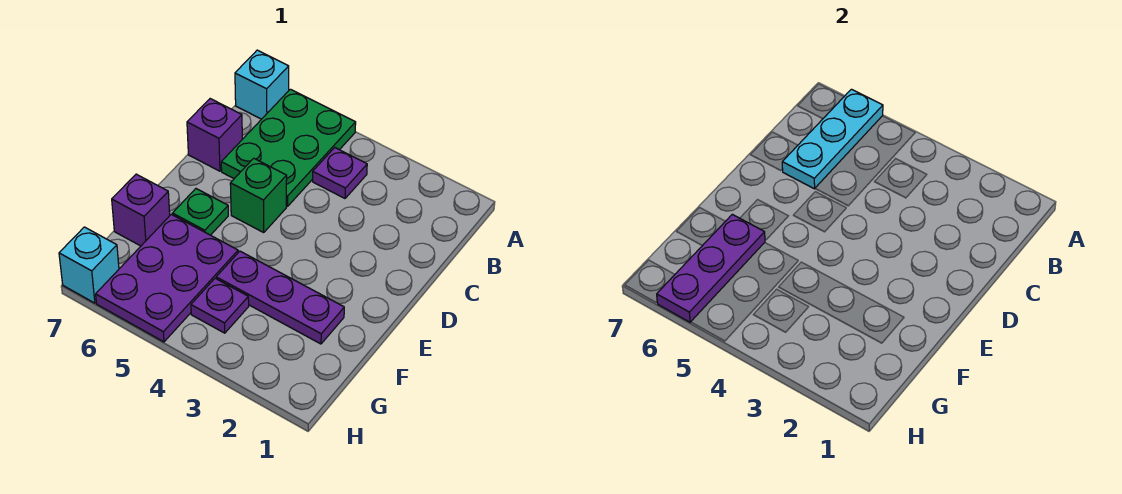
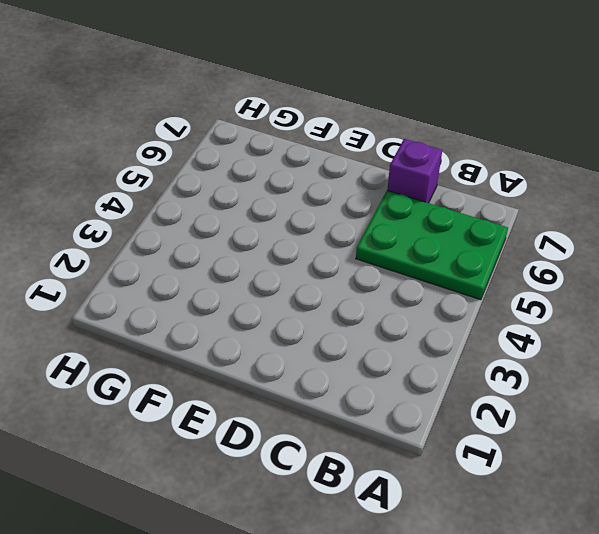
none -> cyan 1x1 brick [235,50,289,119]
none -> purple 1x1 plate [313,148,367,198]
none -> green 1x1 brick [230,158,287,232]

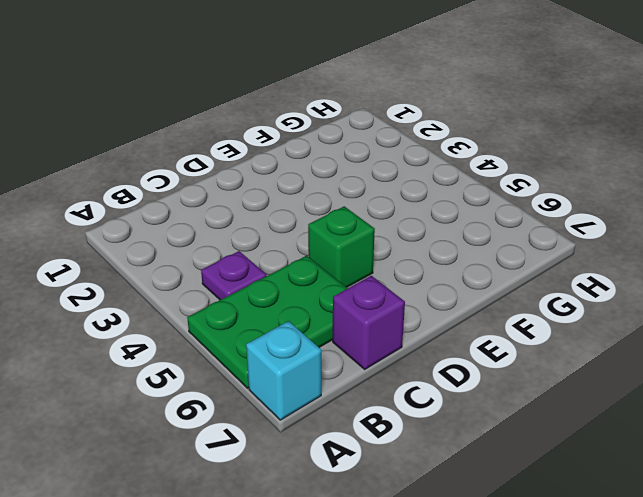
none -> green 1x1 plate [172,189,228,235]
none -> purple 1x3 plate [216,251,344,344]
none -> purple 2x3 plate [96,214,238,342]

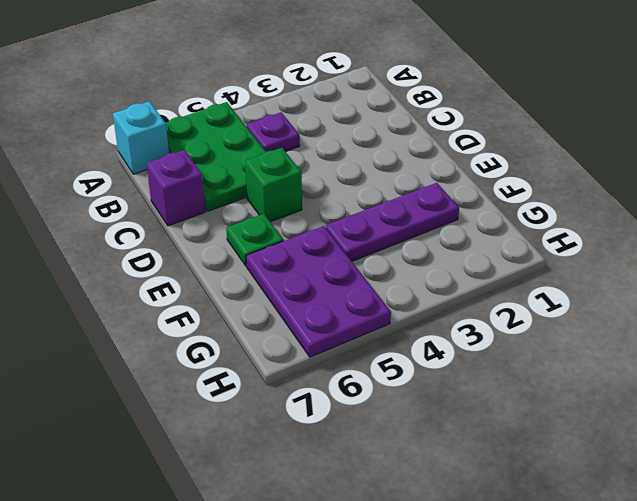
none -> purple 1x1 brick [112,174,170,246]
none -> purple 1x1 plate [191,278,249,333]
none -> cyan 1x1 brick [59,227,119,303]

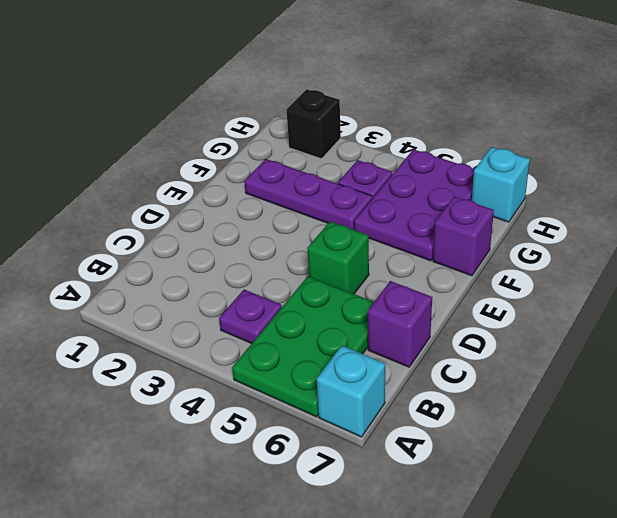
black 1x1 brick [286,89,341,159] -> none
none -> green 1x1 plate [172,189,228,235]
none -> cyan 1x3 plate [782,89,883,189]
none -> purple 1x3 plate [657,214,765,322]

